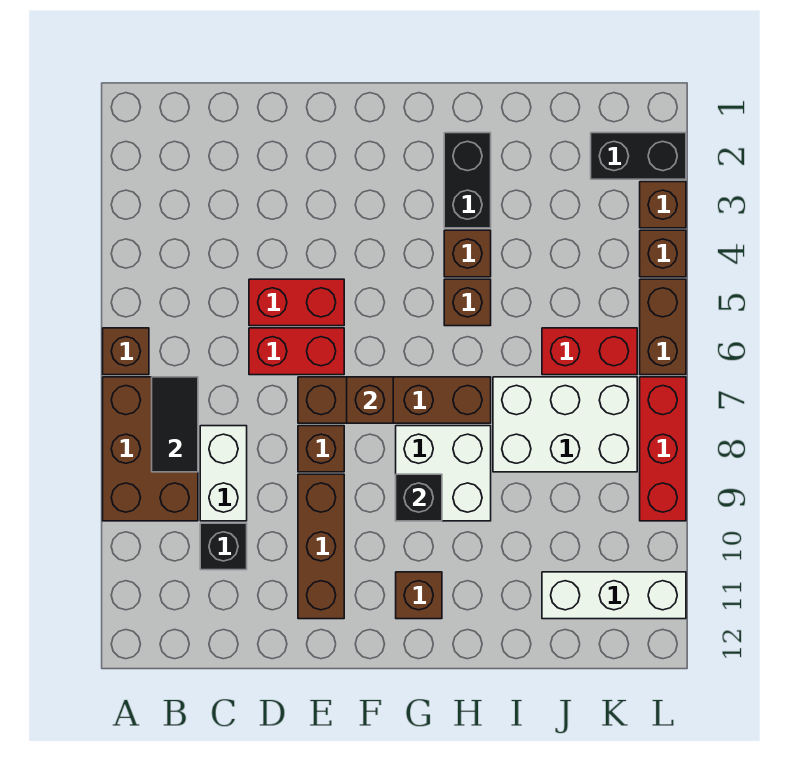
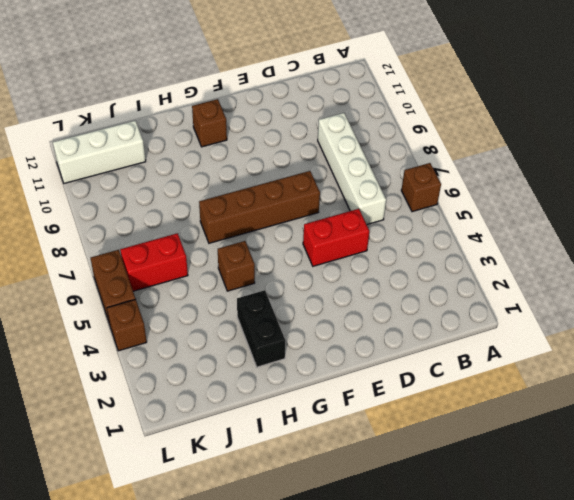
white 1x4 brick [318,113,386,225] -> white 1x2 brick [200,426,247,521]
none -> brown 2x3 brick [103,377,198,521]
none -> black 1x1 brick [200,523,247,570]
none -> red 1x2 brick [249,328,344,375]

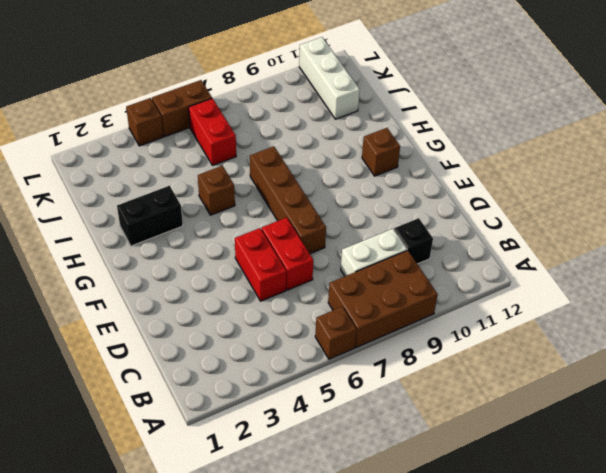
none -> brown 1x1 brick [298,426,344,472]
none -> brown 1x3 brick [298,474,344,619]
none -> white 2x2 brick [396,426,491,521]

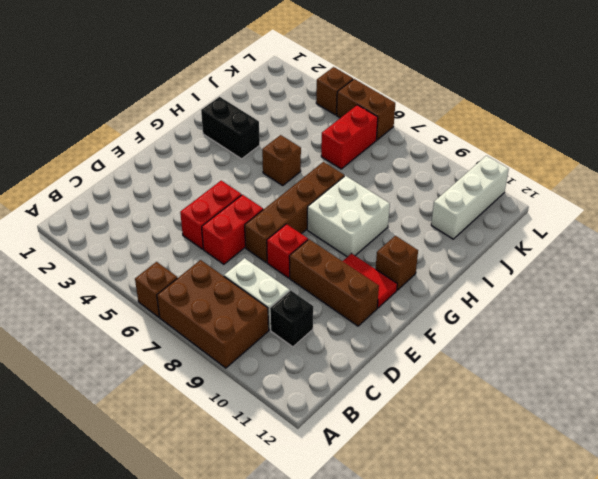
red 1x1 brick [267,224,308,278] -> brown 1x1 brick [298,426,344,472]
red 1x2 tile [343,253,397,308] -> none
none -> brown 1x1 brick [444,230,491,277]
none -> white 2x3 brick [493,377,637,472]
none -> black 1x2 brick [591,133,686,179]

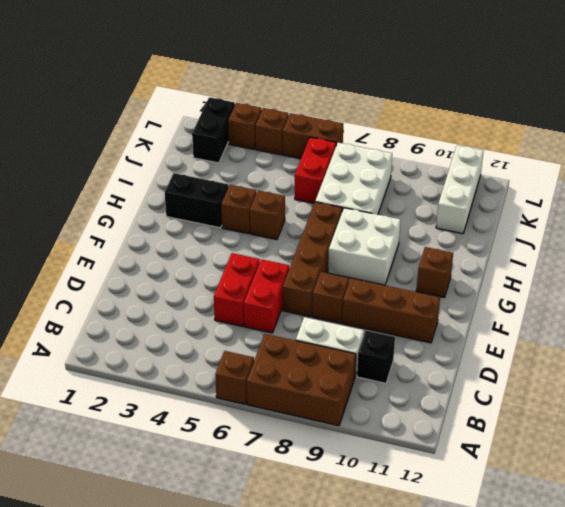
none -> red 1x3 brick [640,377,686,521]
none -> black 1x2 tile [152,377,198,472]
none -> brown 1x1 brick [347,377,393,423]

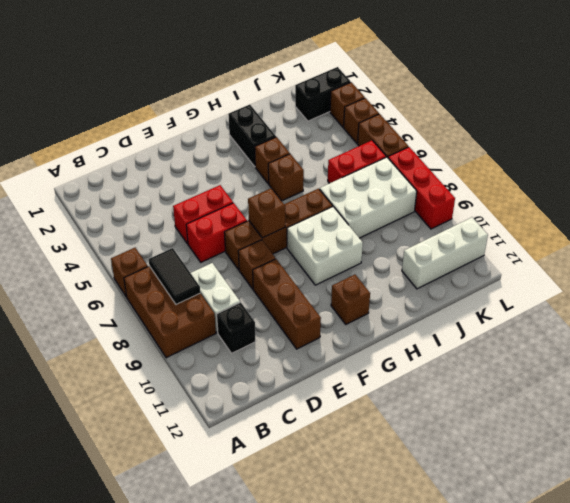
none -> black 1x1 brick [396,474,442,521]

